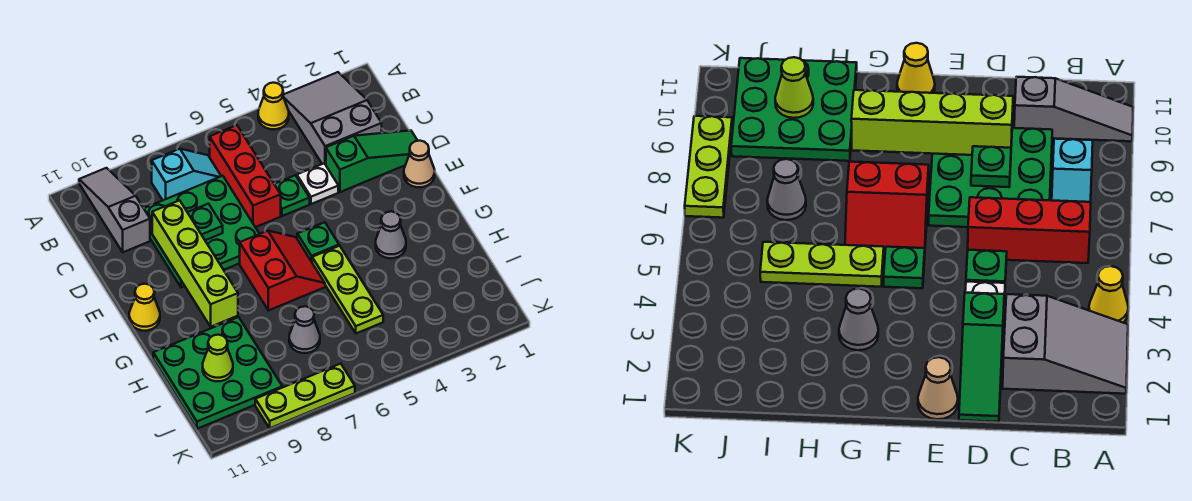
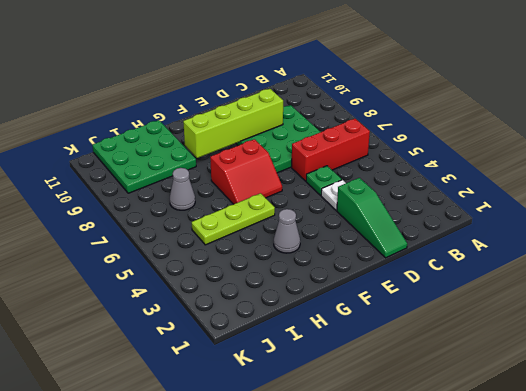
none -> grey 2x3 slope [283,72,382,165]
none -> yellow 1x1 cone [258,83,289,129]
none -> grey 1x3 slope [79,168,150,252]

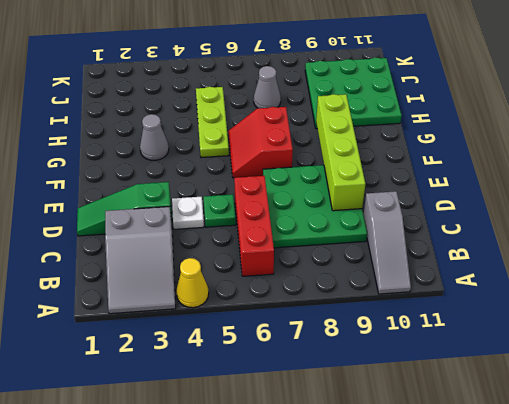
none -> cyan 1x2 slope [152,149,221,200]
none -> tan 1x1 cone [404,141,435,187]
none -> green 1x1 plate [297,222,339,262]

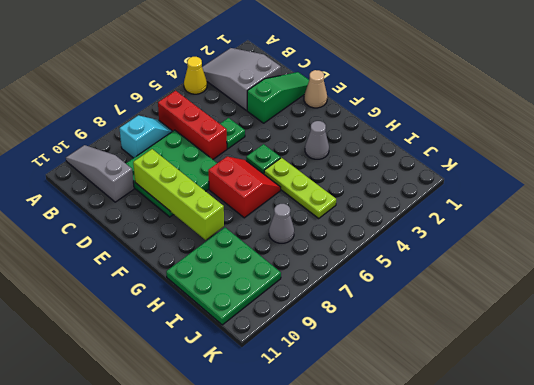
none -> white 1x1 plate [297,163,338,204]
none -> yellow 1x1 cone [129,284,160,331]
none -> lime 1x3 plate [255,364,355,428]

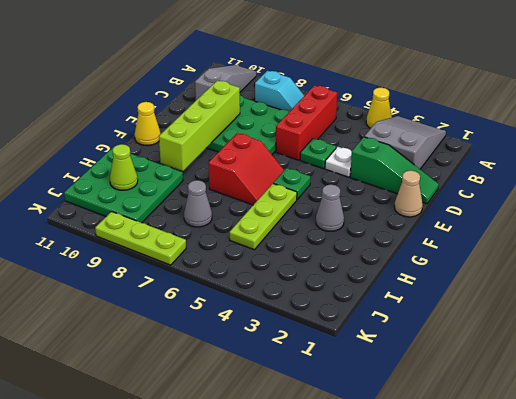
none -> green 1x1 plate [187,204,223,240]

